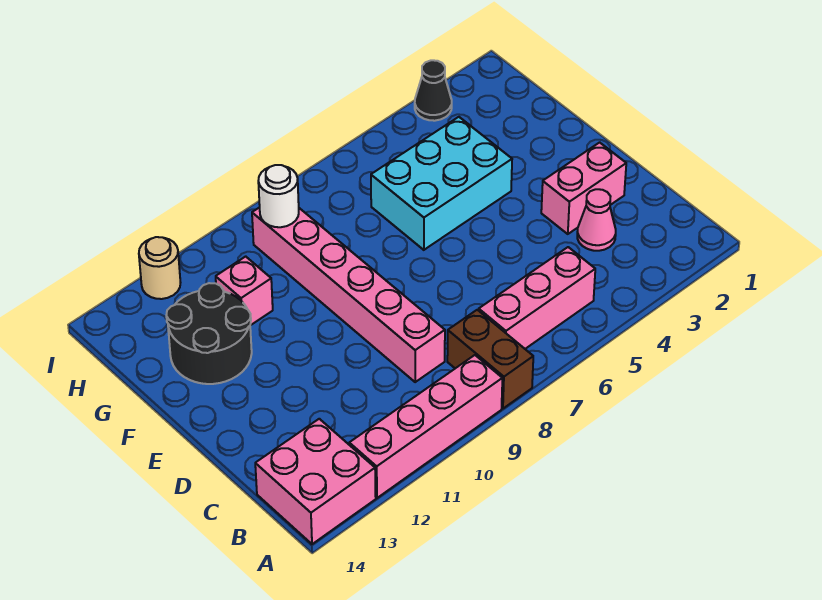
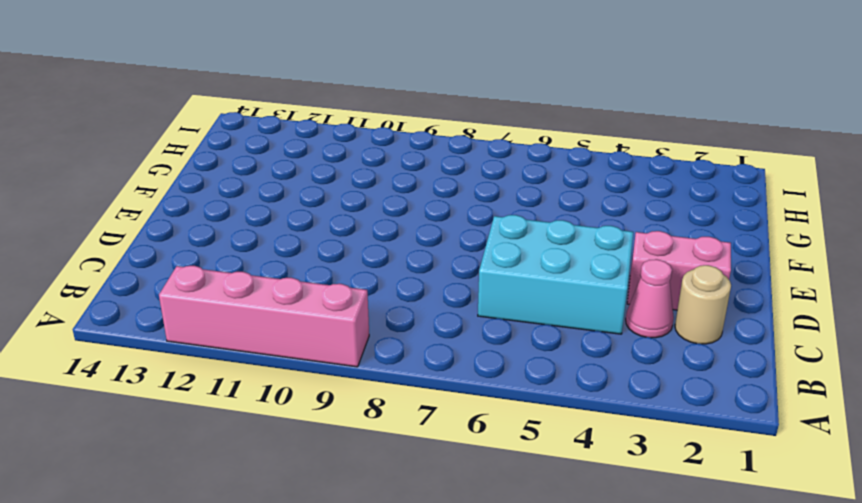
tan 1x1 round brick [675,265,731,344] -> tan 1x1 round brick moved to [139,237,181,299]
cyan 2x3 brick [478,215,633,334] -> cyan 2x3 brick moved to [371,117,512,250]
none -> brown 1x2 brick [447,310,533,408]
none -> pink 2x2 brick [255,419,376,544]
none -> pink 1x3 brick [479,247,595,349]

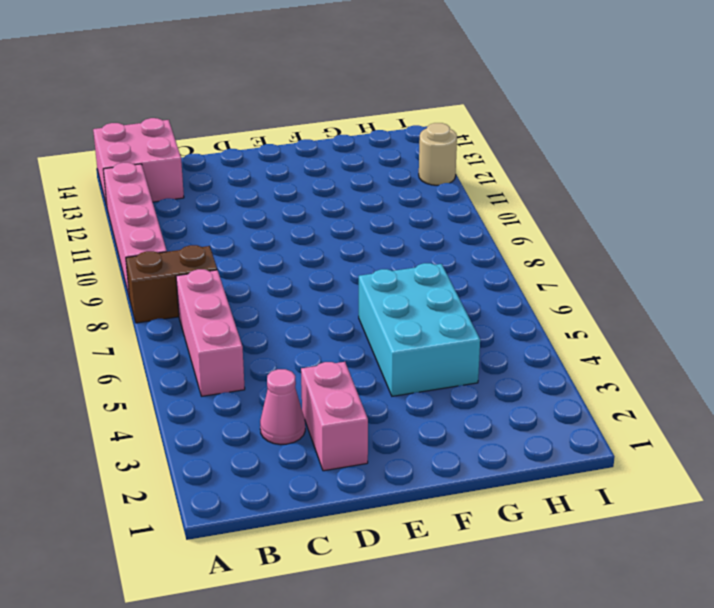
none -> pink 1x6 brick [252,207,445,382]
none -> black 2x2 round brick [166,283,252,384]
none -> pink 1x1 brick [216,256,273,325]

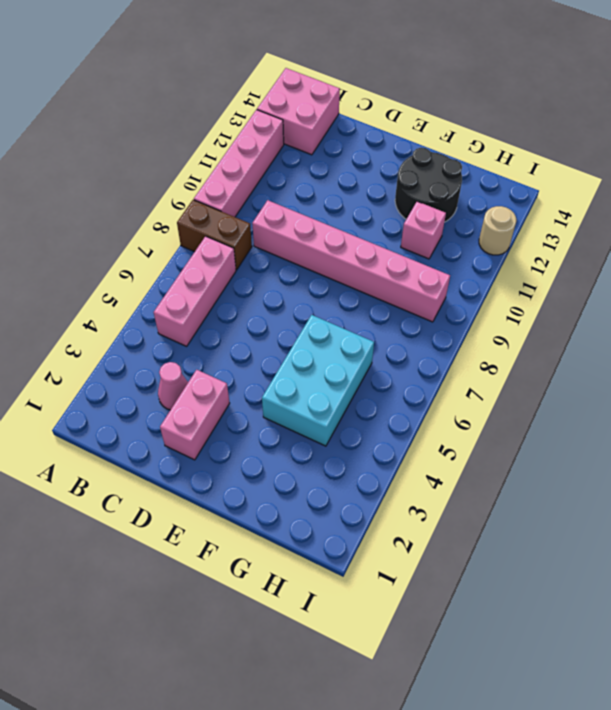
none -> black 1x1 cone [415,60,452,121]
none -> white 1x1 round brick [258,165,299,227]

